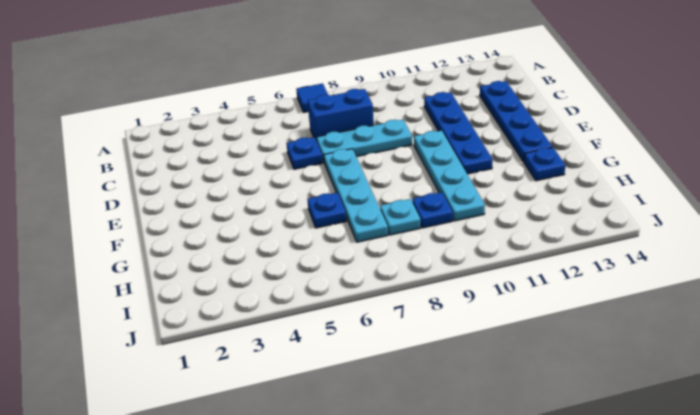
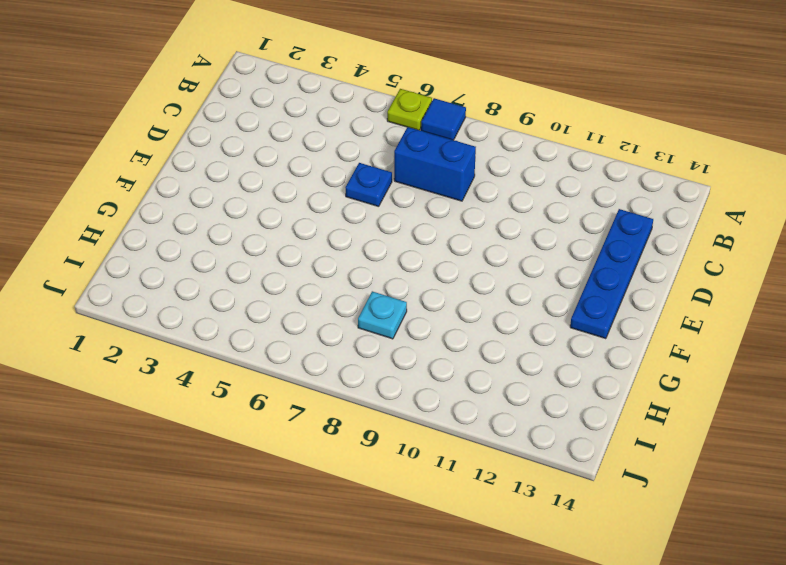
lime 1x1 plate [387,89,432,130] -> none
none -> blue 1x4 plate [424,92,493,174]
none -> cyan 1x3 plate [316,120,412,162]
none -> cyan 1x4 plate [324,149,388,242]

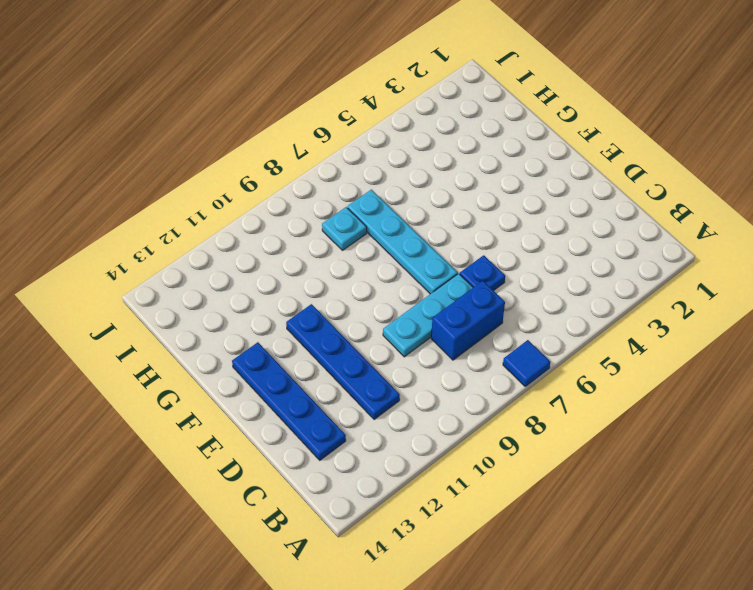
none -> cyan 1x4 plate [414,131,485,221]
none -> blue 1x1 plate [307,193,346,228]
none -> blue 1x1 plate [524,147,565,181]

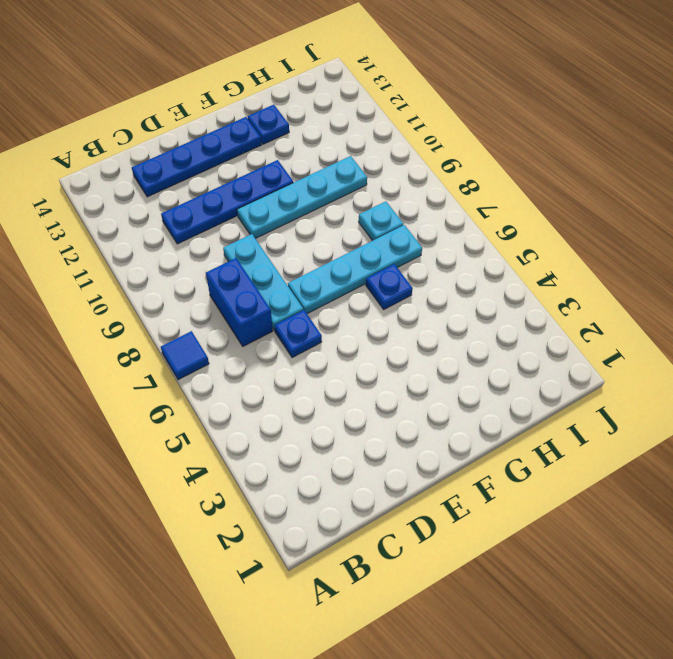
none -> blue 1x1 plate [412,192,453,228]

